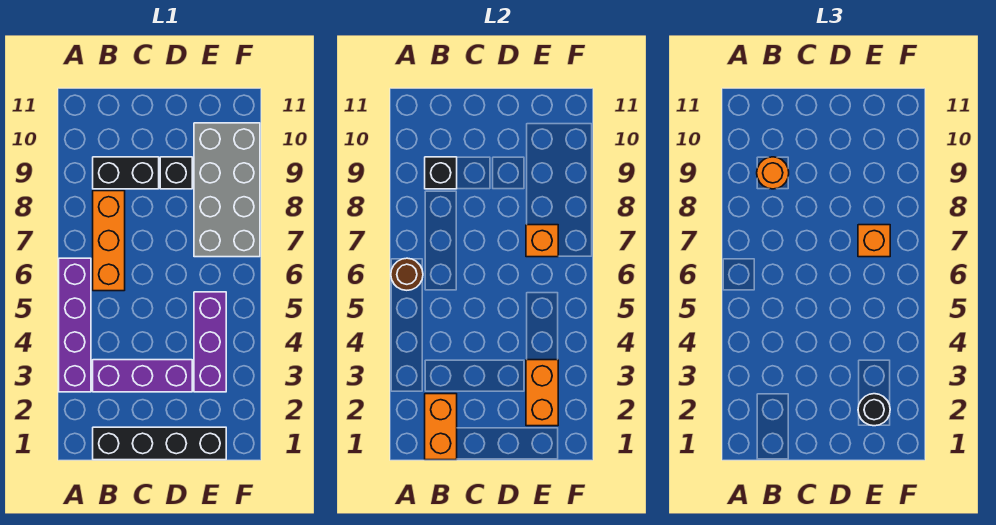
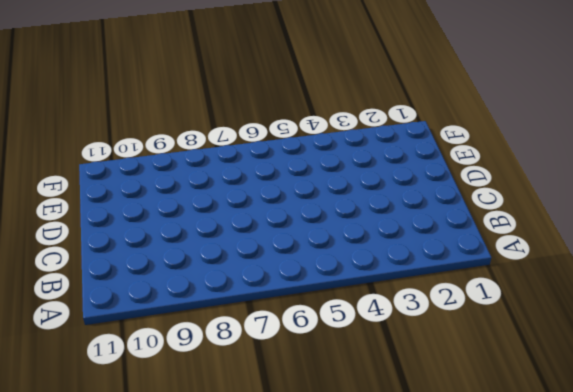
none -> purple 1x4 brick [59,258,91,392]
none -> black 1x4 brick [93,427,226,460]
none -> purple 1x3 brick [93,360,192,392]

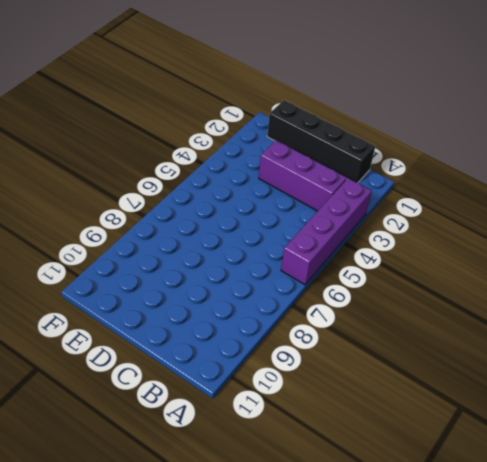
none -> orange 1x3 brick [93,191,125,291]
none -> black 1x2 brick [93,157,159,189]
none -> black 1x1 brick [160,157,192,189]

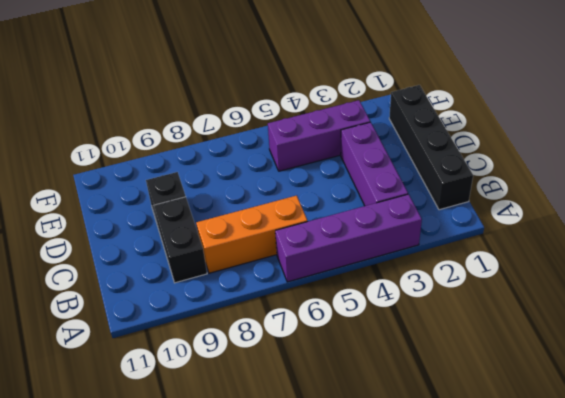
none -> grey 2x4 brick [194,123,260,257]
none -> brown 1x1 round brick [391,258,423,290]
none -> orange 1x2 brick [425,394,457,460]

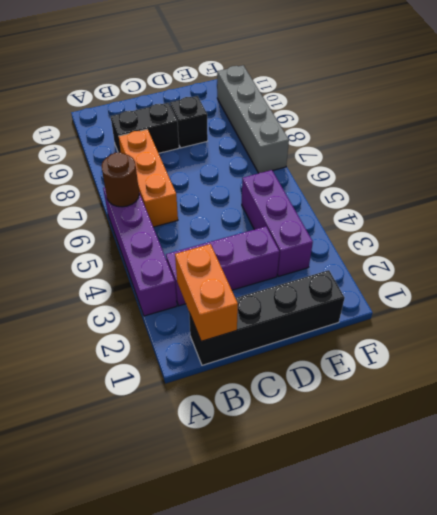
grey 1x4 brick [217,65,289,173] -> grey 2x4 brick [194,123,260,257]
none -> black 1x1 brick [425,157,457,189]
none -> orange 1x2 brick [526,360,558,426]
none -> orange 1x1 brick [526,225,558,257]

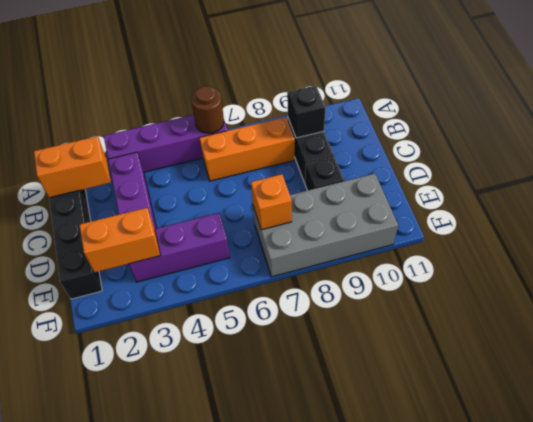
none -> orange 1x1 round brick [757,157,789,189]
none -> black 1x1 round brick [858,394,890,426]
none -> orange 1x1 brick [858,225,890,257]

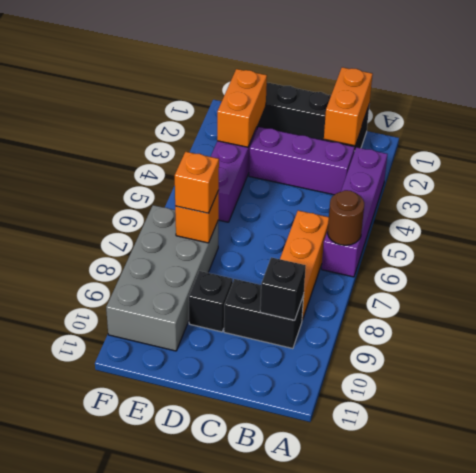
none -> orange 1x1 round brick [757,157,789,189]
none -> black 1x1 round brick [858,394,890,426]

